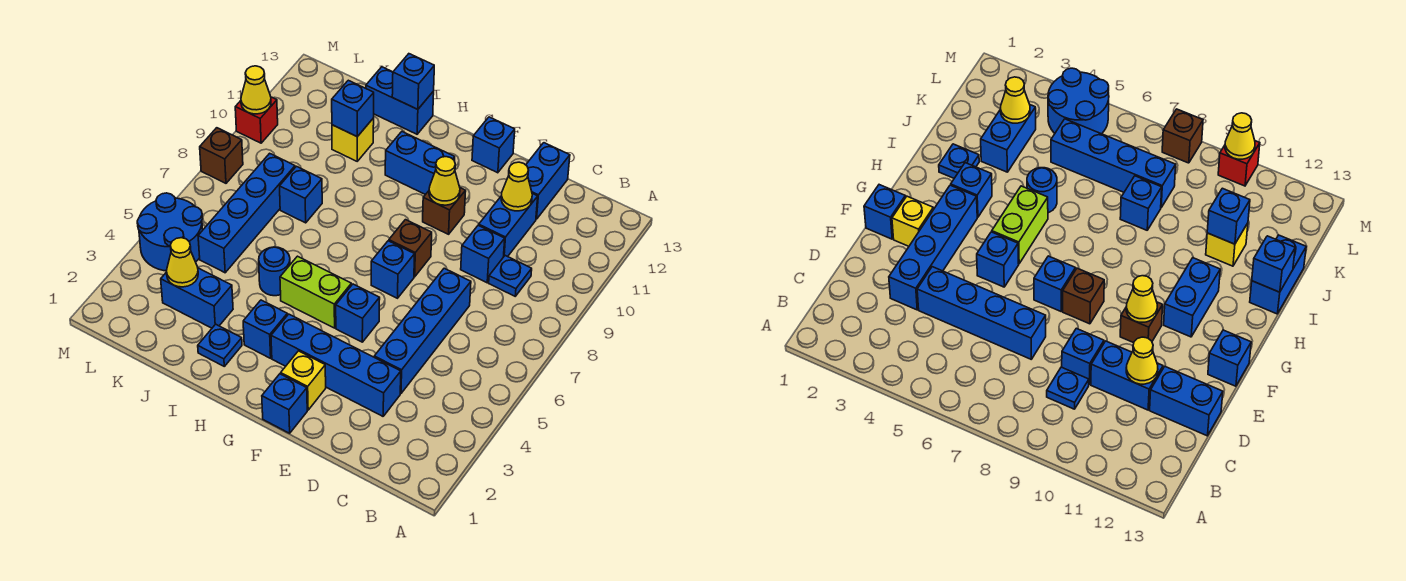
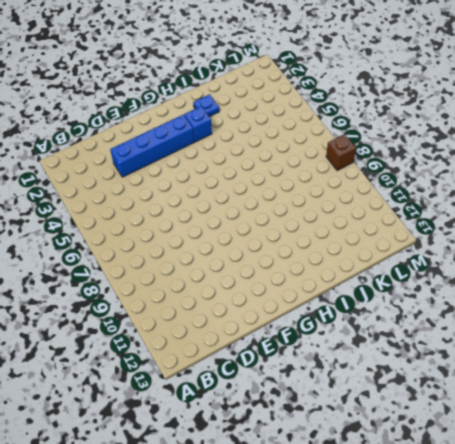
none -> blue 1x1 plate [489,256,532,296]
none -> blue 1x4 brick [374,268,471,393]
none -> blue 1x1 brick [461,225,505,283]
none -> blue 1x2 brick [479,193,538,257]

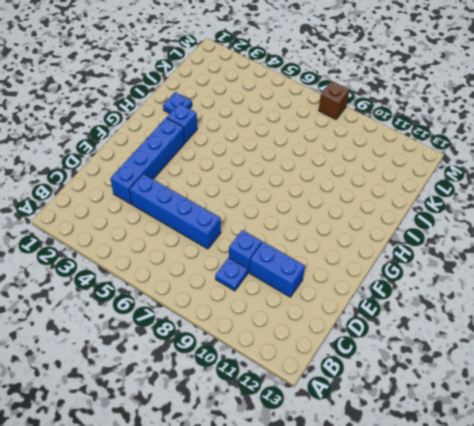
none -> blue 1x2 brick [526,143,570,219]
none -> blue 1x1 brick [262,374,307,433]
none -> yellow 1x1 brick [281,351,326,410]
none -> blue 1x1 brick [336,284,380,342]

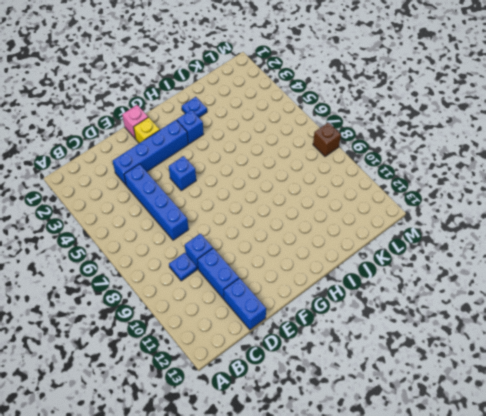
pink 1x1 brick [122,105,148,139] -> blue 1x1 brick [262,374,307,433]
none -> blue 1x1 brick [371,241,415,298]
none -> brown 1x1 brick [389,220,432,277]
none -> brown 1x1 brick [423,188,466,234]
none -> blue 1x1 brick [472,117,515,173]

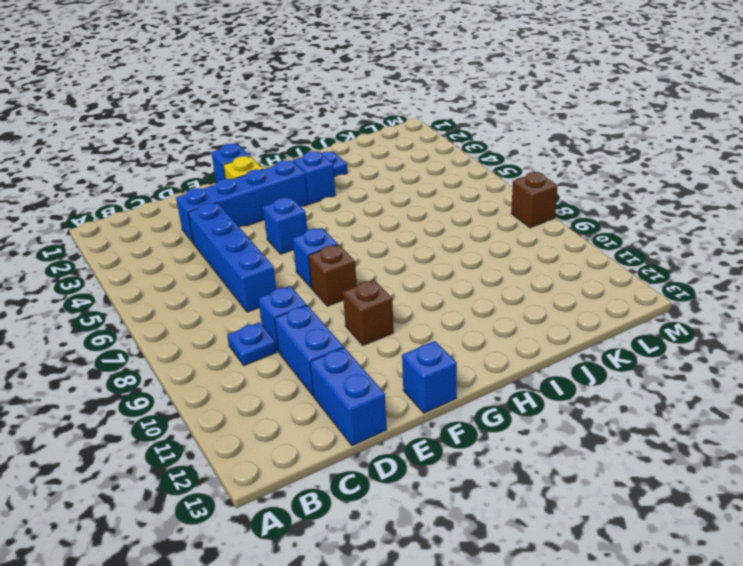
none -> lime 1x2 brick [280,256,351,328]
none -> blue 1x2 brick [385,132,455,195]
none -> blue 1x1 round brick [259,247,290,296]
none -> blue 1x2 brick [366,67,434,134]

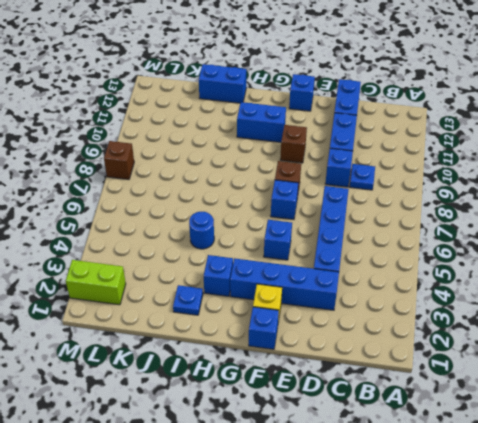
lime 1x2 brick [66,260,126,305] -> lime 1x2 brick moved to [280,256,351,328]
none -> blue 1x2 brick [161,268,233,328]
none -> blue 1x1 brick [280,166,322,223]
none -> yellow 1x1 brick [332,118,374,161]
none -> blue 1x4 brick [198,153,295,273]

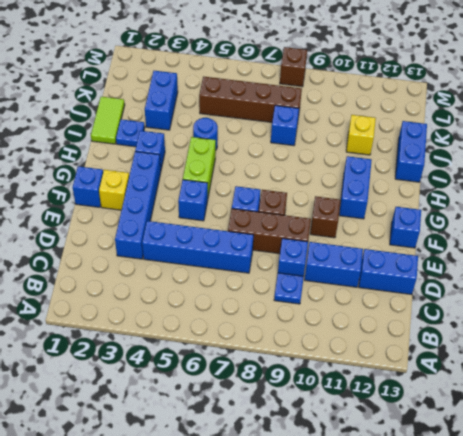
brown 1x3 brick [228,209,311,254] -> none
lime 1x2 tile [91,97,125,144] -> none
brown 1x4 brick [199,77,302,122] -> blue 1x4 brick [198,153,295,273]
none -> blue 2x2 round brick [137,193,203,271]
none -> red 1x1 brick [235,97,278,143]
none -> yellow 1x1 cone [501,162,532,211]
none -> yellow 1x1 cone [429,157,460,205]

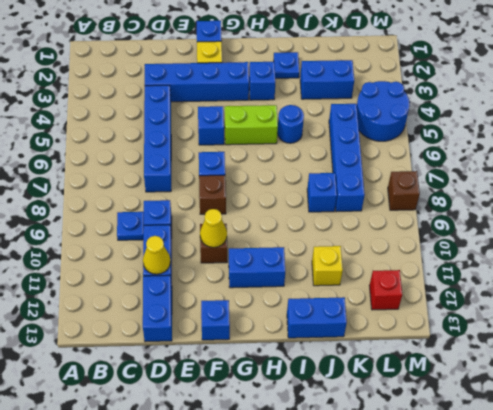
red 1x1 brick [369,270,402,310] -> red 1x1 brick moved to [235,97,278,143]
none -> blue 1x1 brick [392,54,434,109]
none -> blue 1x1 brick [332,80,374,137]
none -> yellow 1x1 cone [167,238,198,287]
none -> yellow 1x1 cone [241,66,271,114]

